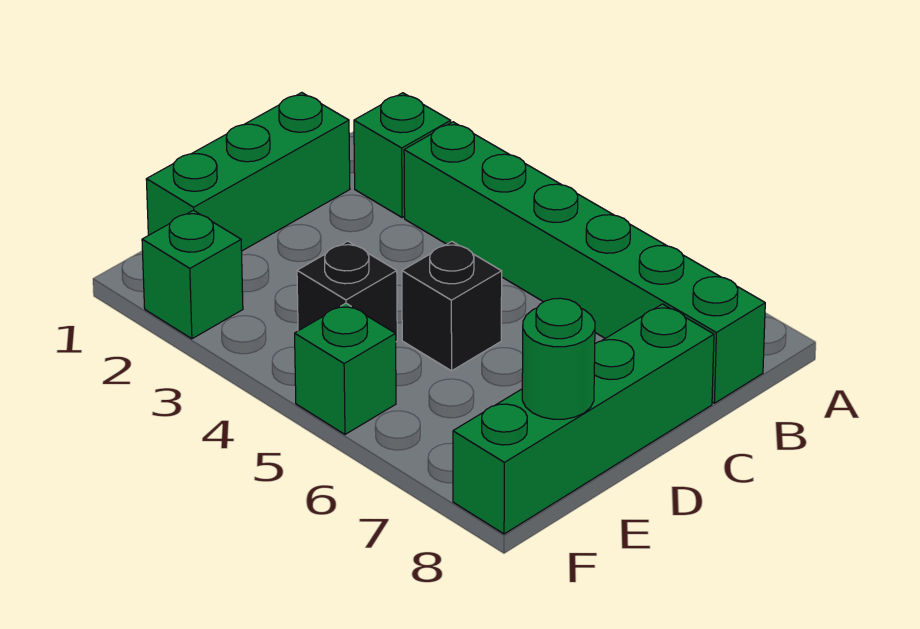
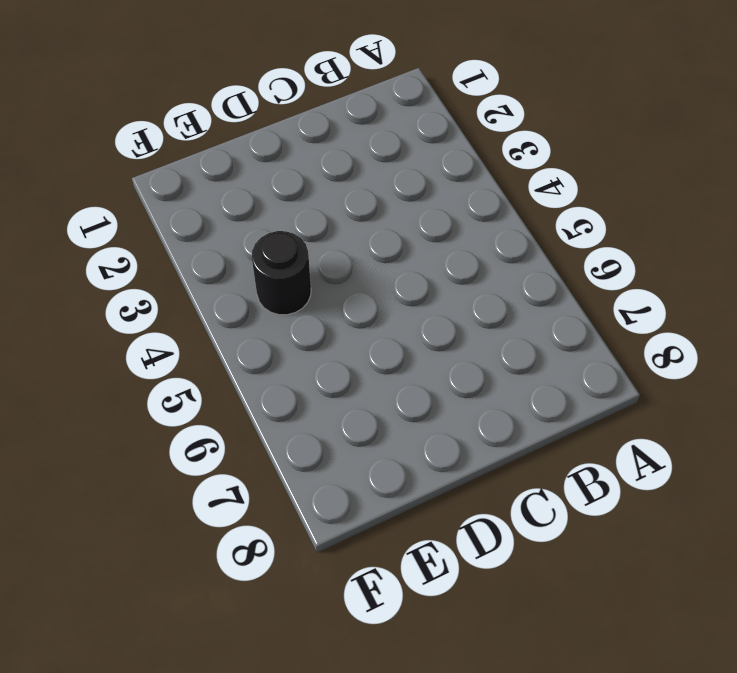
black 1x1 round brick [252,231,311,315] -> black 1x1 brick [297,241,397,341]
none -> green 1x1 brick [354,93,451,218]
none -> green 1x6 brick [404,122,765,403]

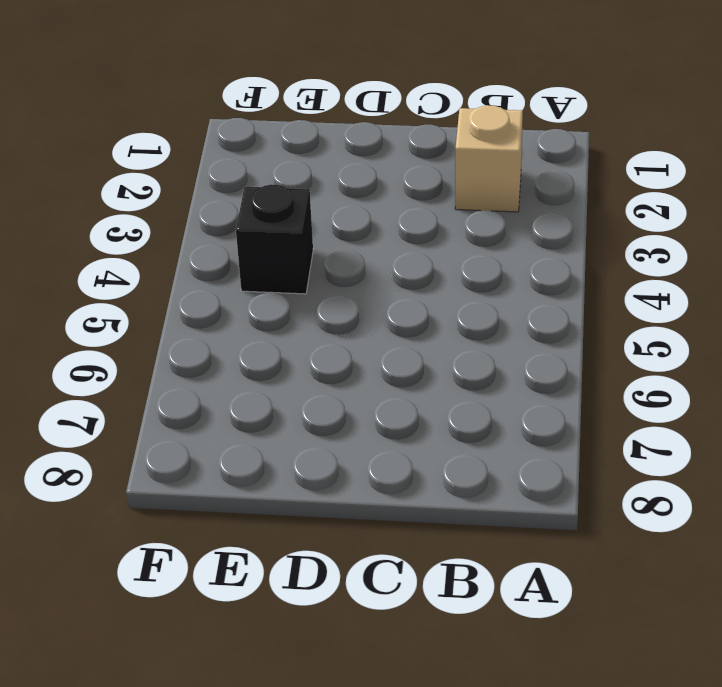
tan 1x1 brick [455,105,523,212] -> green 1x1 brick [354,93,451,218]
none -> green 1x6 brick [404,122,765,403]
none -> green 1x3 brick [146,93,350,251]

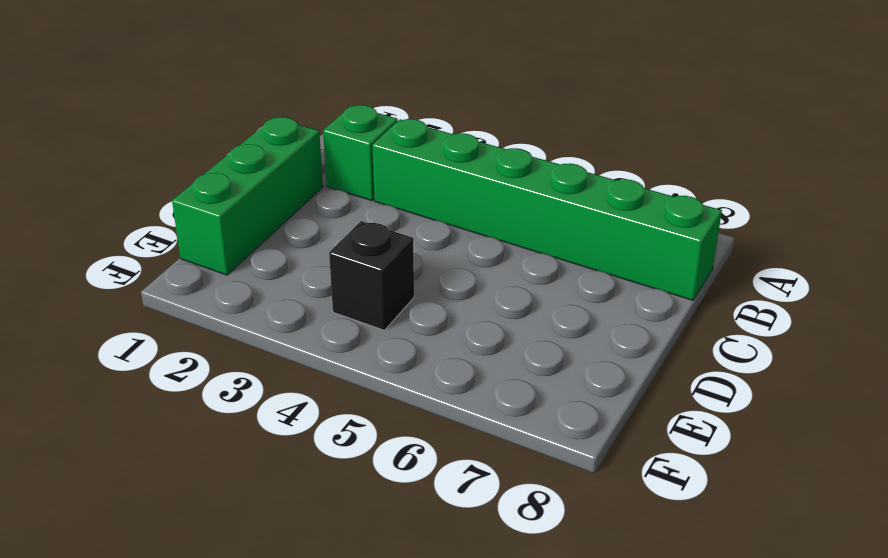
none -> green 1x4 brick [453,304,714,534]
none -> black 1x1 brick [402,242,502,371]

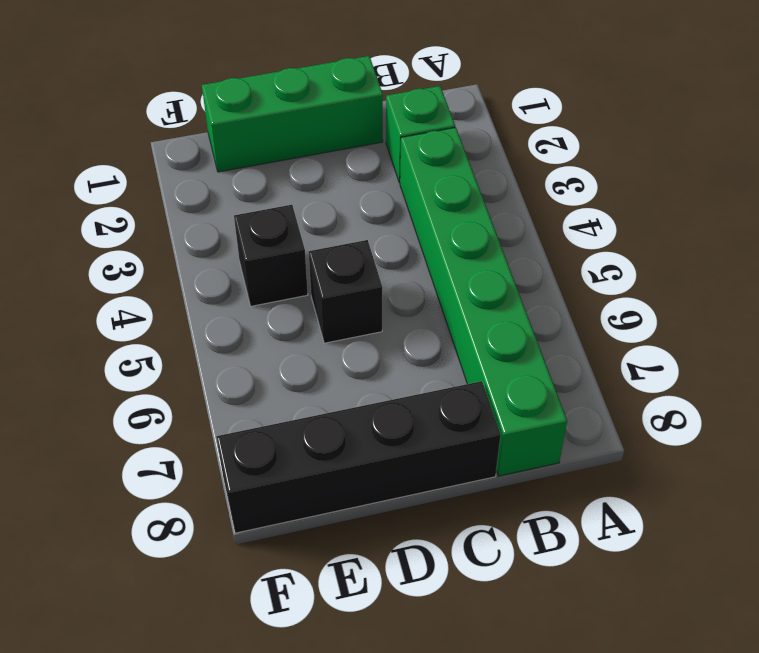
black 1x4 brick [216,381,501,533] -> green 1x4 brick [453,304,714,534]
none -> green 1x1 brick [142,210,243,339]
none -> green 1x1 brick [295,303,396,434]

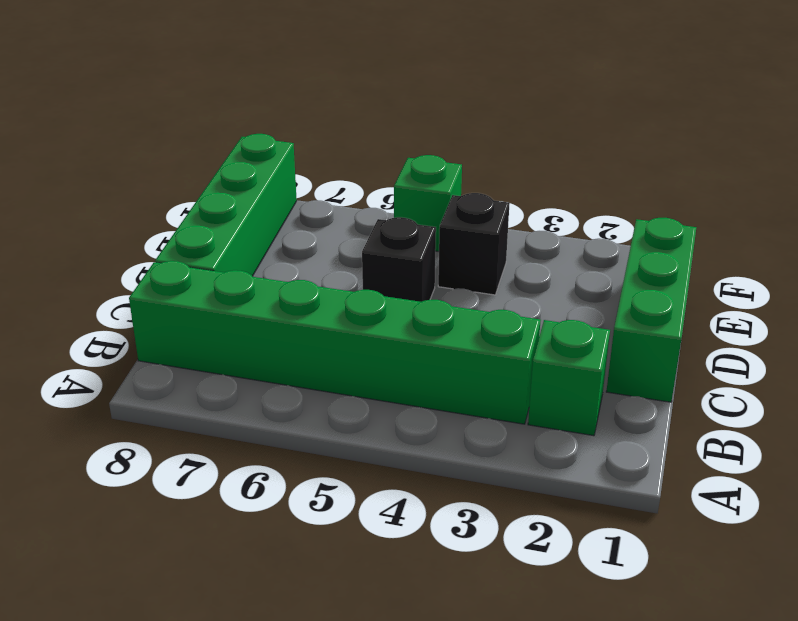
none -> green 1x1 brick [142,210,243,339]
none -> green 1x1 round brick [522,298,595,419]

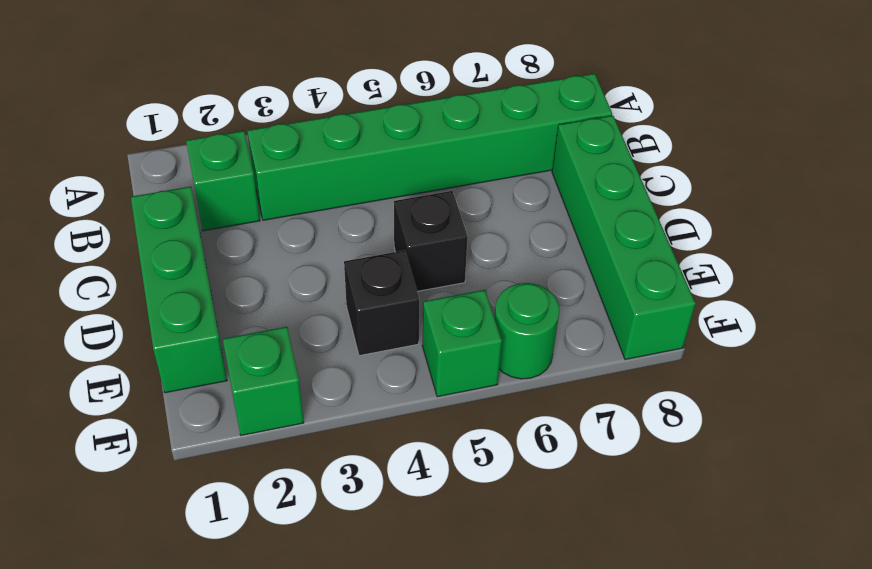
green 1x1 round brick [494,283,560,379] -> green 1x1 round brick moved to [522,298,595,419]

